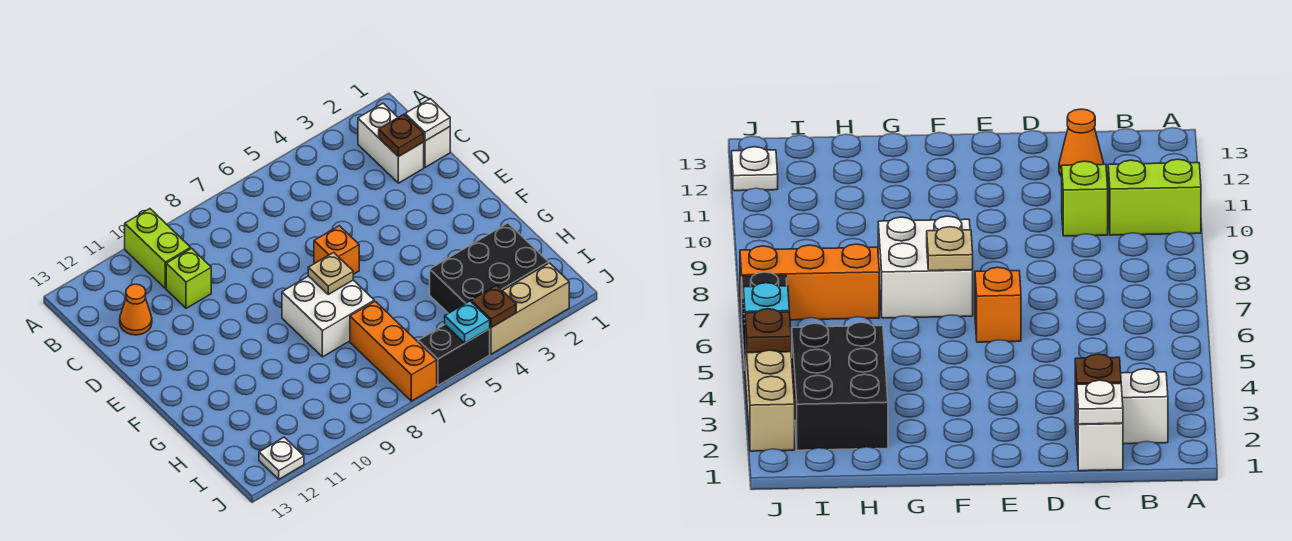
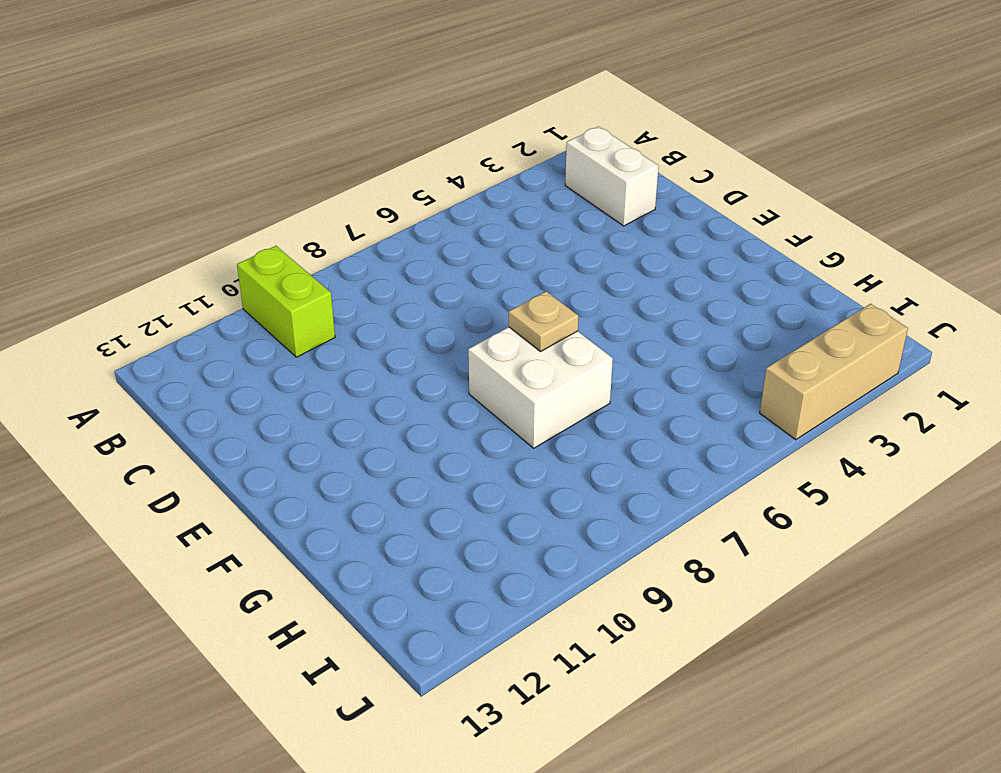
none -> white 1x1 brick [424,127,450,167]
none -> lime 1x1 brick [166,249,211,308]
none -> orange 1x1 cone [120,284,152,335]

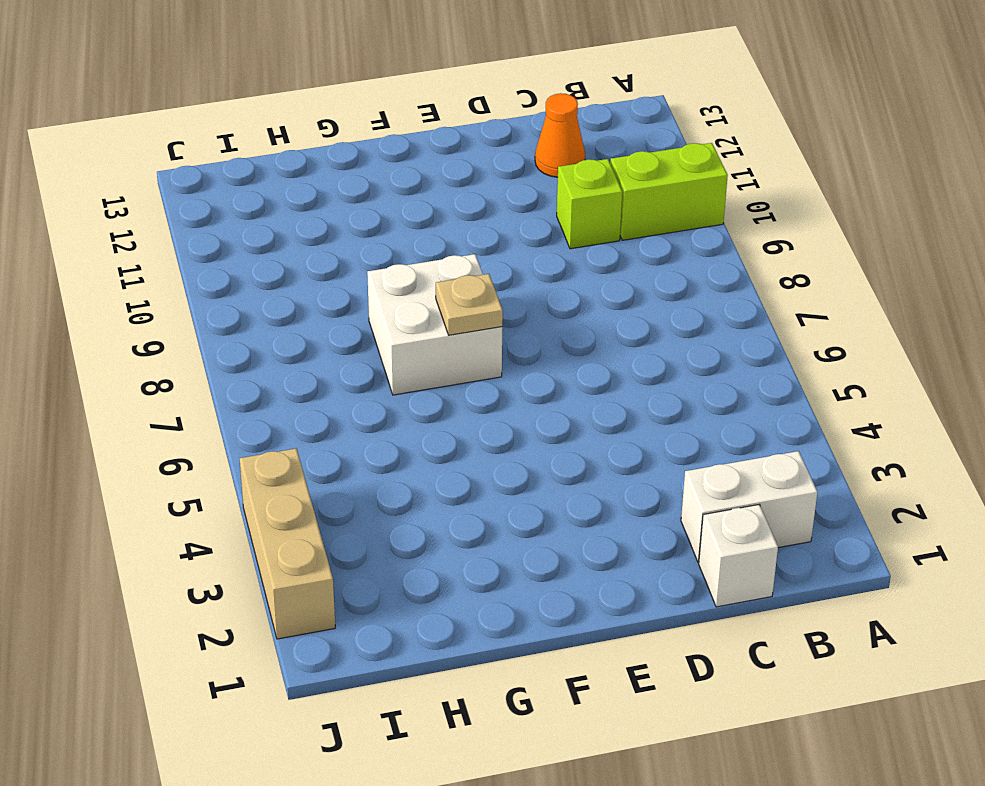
none -> orange 1x1 brick [314,226,359,274]
none -> black 2x3 brick [430,223,549,314]
none -> orange 1x3 brick [350,301,437,401]

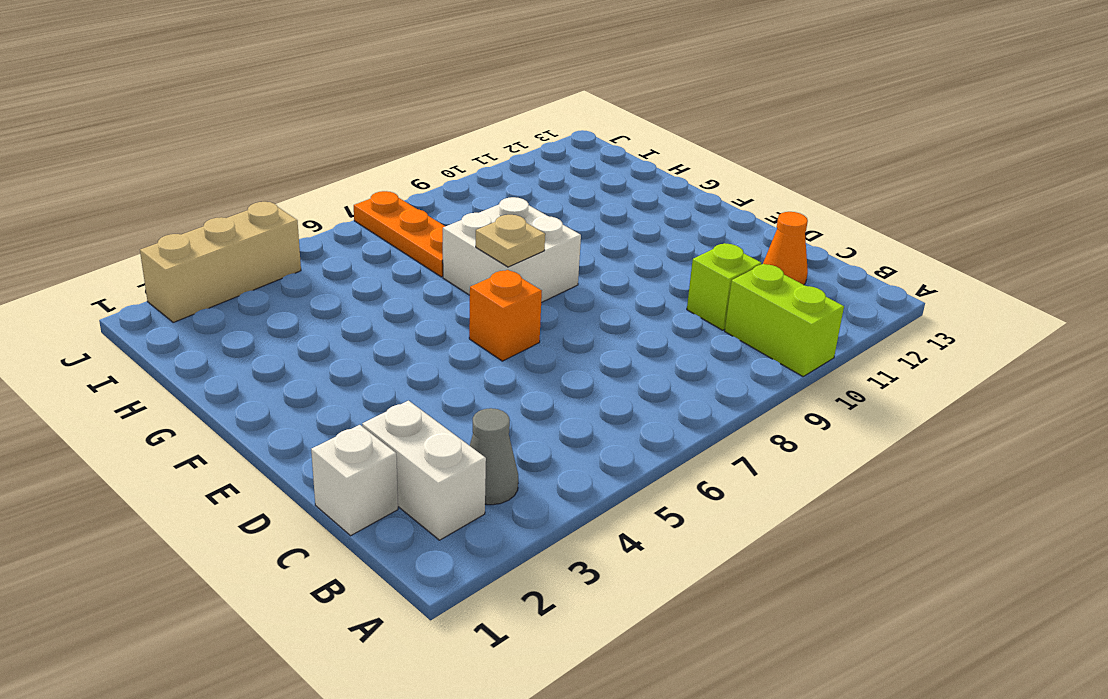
grey 1x1 cone [470,408,518,505] -> none
orange 1x3 plate [354,191,445,277] -> orange 1x3 brick [350,301,437,401]
none -> black 2x3 brick [430,223,549,314]
none -> black 1x2 brick [418,325,490,385]
none -> white 1x1 plate [259,437,304,479]

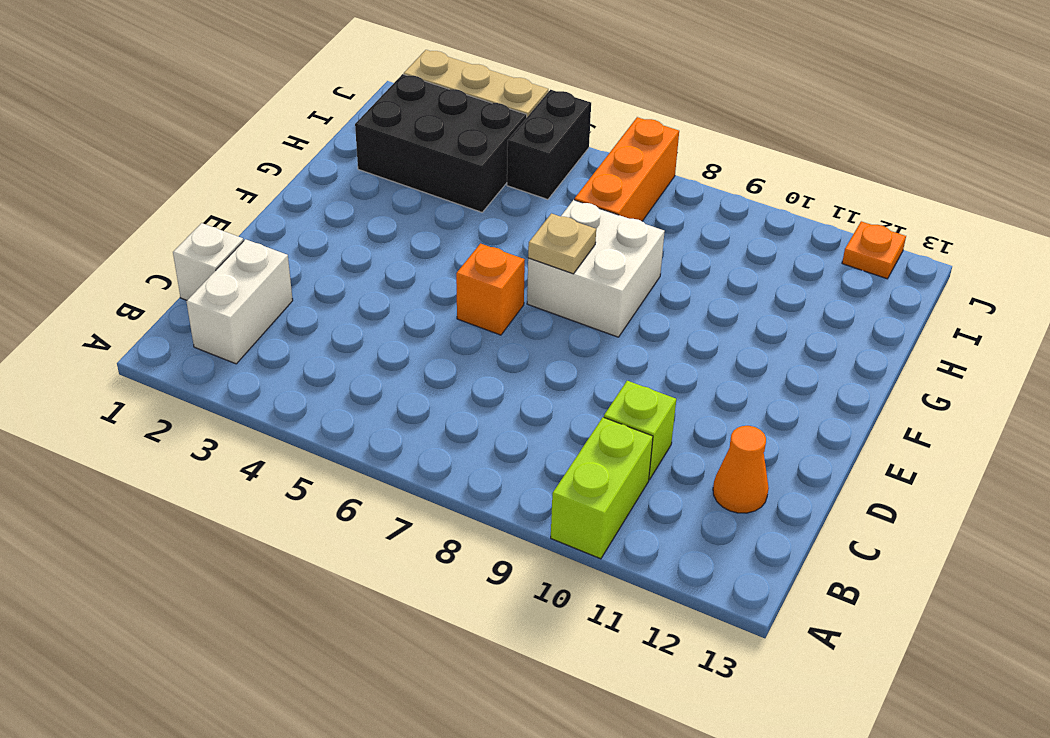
black 1x2 brick [507,90,591,200] -> black 1x2 brick turned to [418,325,490,385]
orange 1x1 plate [842,221,906,279] -> white 1x1 plate [259,437,304,479]
none -> white 1x1 plate [405,99,450,141]
none -> brown 1x1 plate [379,114,424,157]
none -> brown 1x1 plate [471,285,516,328]

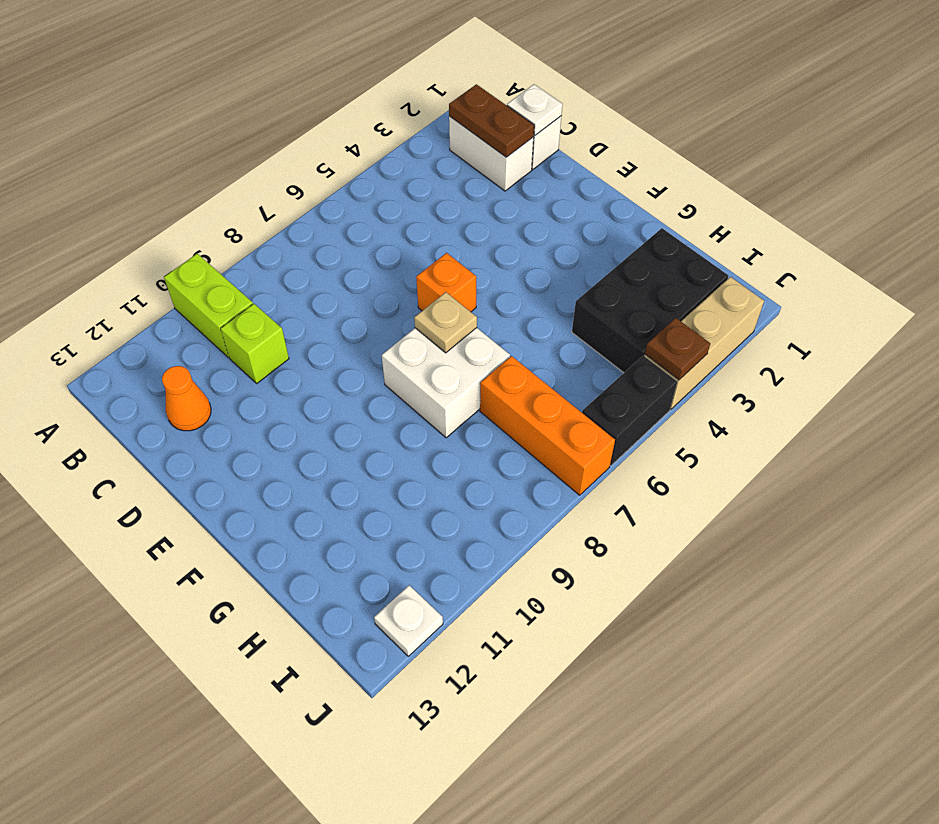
brown 1x2 plate [449,84,534,157] -> brown 1x1 plate [379,114,424,157]
none -> cyan 1x1 plate [445,301,490,343]

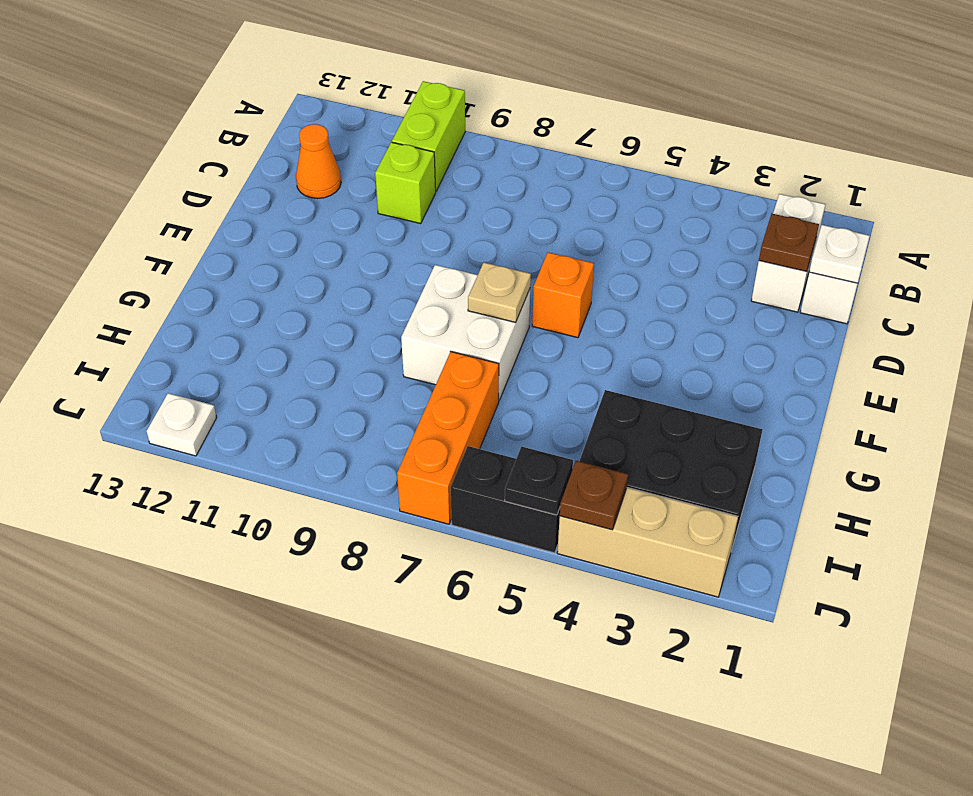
black 1x1 plate [505,447,573,515] -> cyan 1x1 plate [445,301,490,343]

